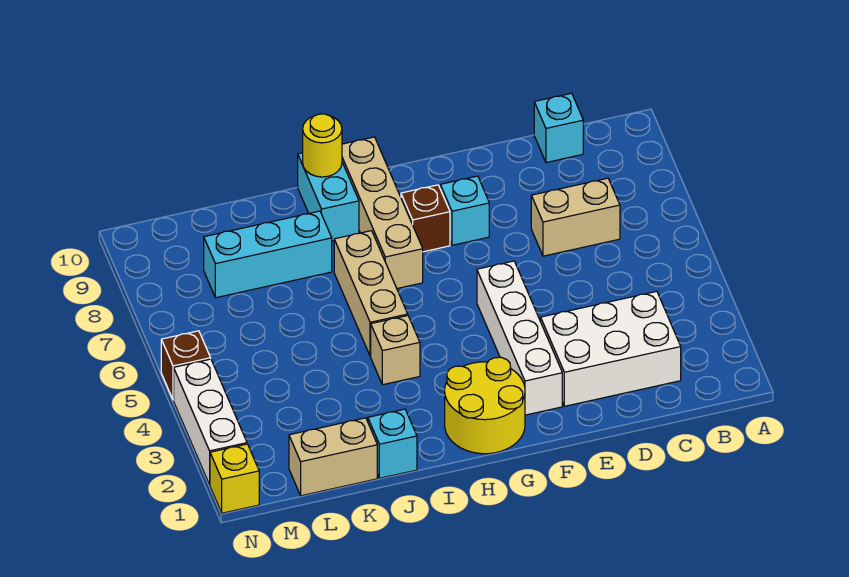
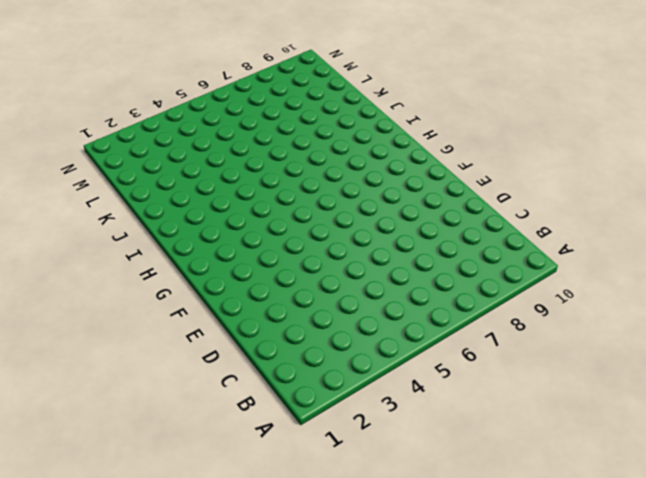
none -> white 2x3 brick [541,291,681,406]
none -> tan 1x2 brick [531,178,620,256]
none -> cyan 1x1 brick [534,93,583,163]

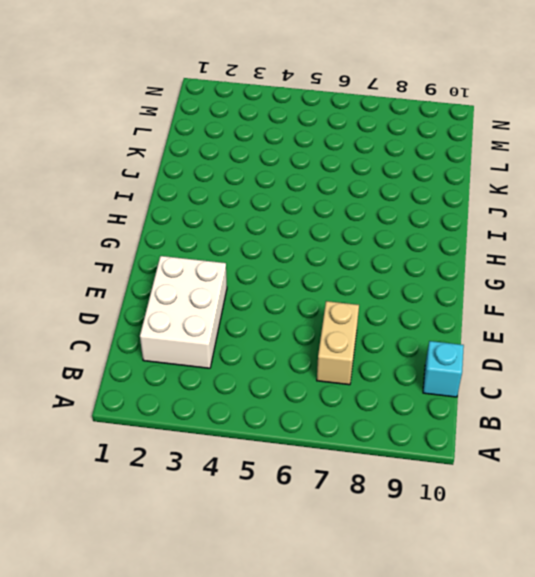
none -> white 1x4 brick [477,261,562,415]
none -> cyan 1x1 brick [440,176,489,245]
none -> yellow 2x2 round brick [445,357,525,454]

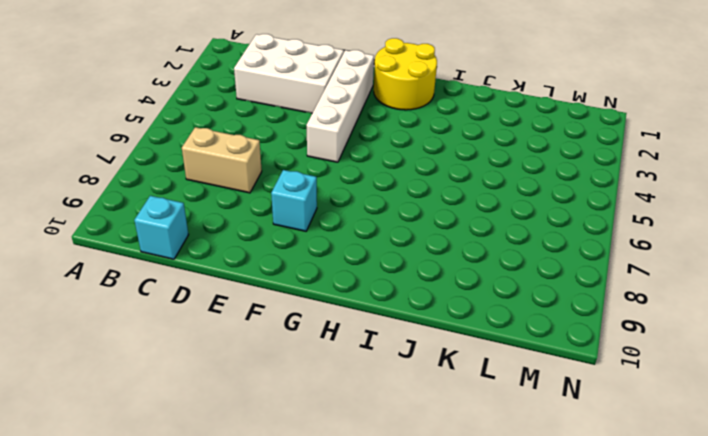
none -> brown 1x1 brick [401,185,450,252]
none -> tan 1x4 brick [342,137,423,288]
none -> tan 1x1 brick [371,316,420,385]

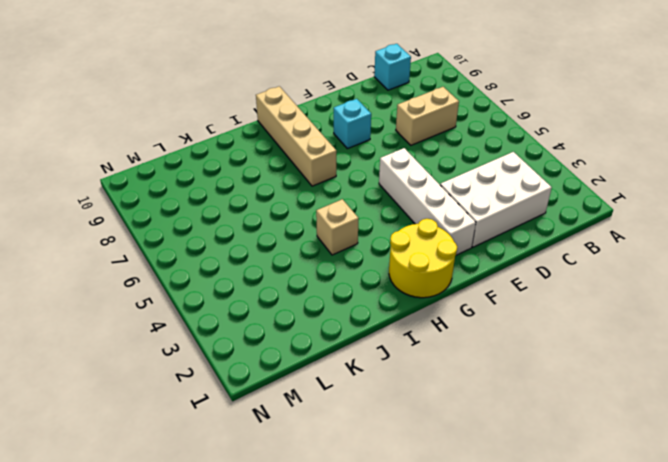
none -> brown 1x1 brick [401,185,450,252]
none -> tan 1x3 brick [334,231,408,356]
none -> cyan 1x2 brick [298,153,359,241]

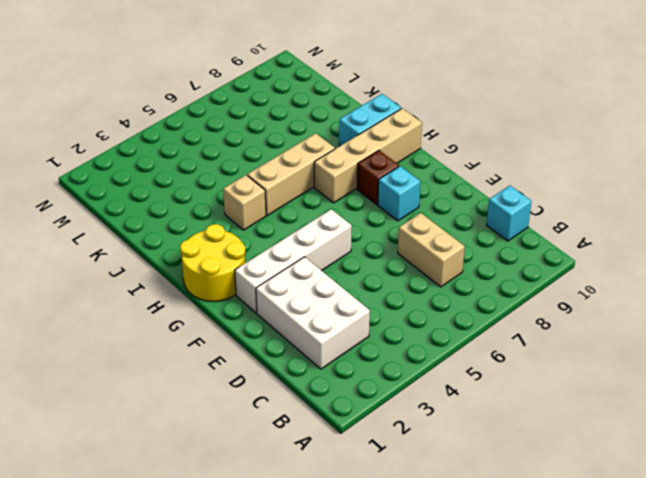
none -> cyan 1x1 brick [368,409,417,478]
none -> cyan 1x3 brick [204,211,332,298]
none -> tan 1x2 brick [289,418,377,496]

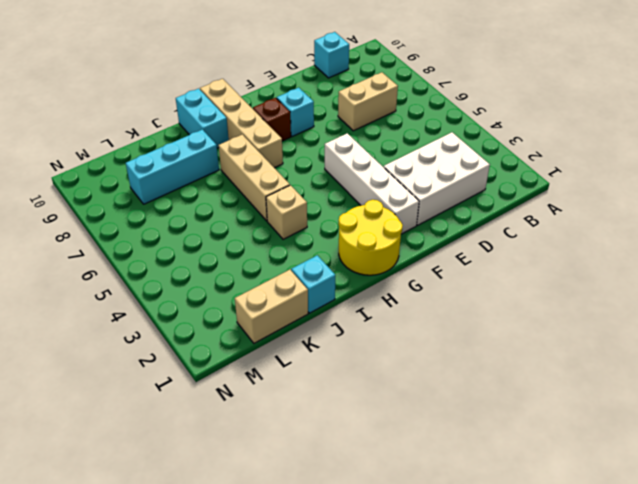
none -> yellow 1x1 brick [210,444,259,513]
none -> white 1x3 brick [174,359,247,485]
none -> brown 1x1 brick [161,331,211,400]

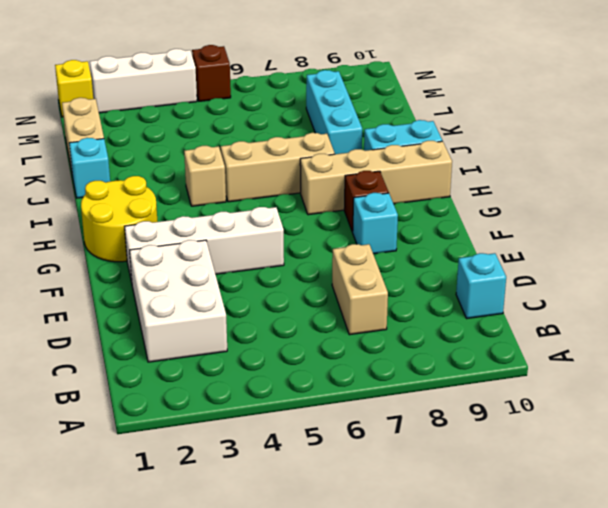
none -> yellow 1x1 round brick [303,114,342,177]

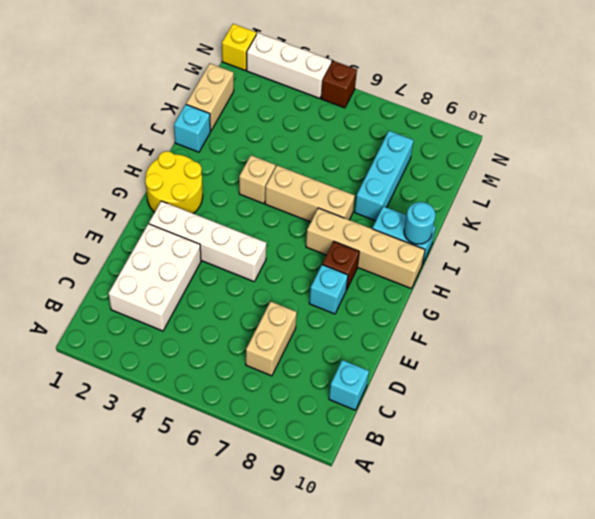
cyan 1x1 round brick [404,202,435,244] -> yellow 1x1 round brick [303,114,342,177]

